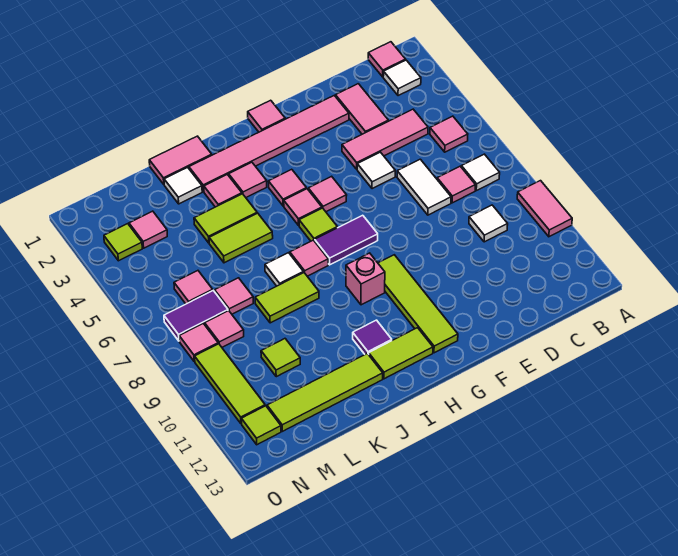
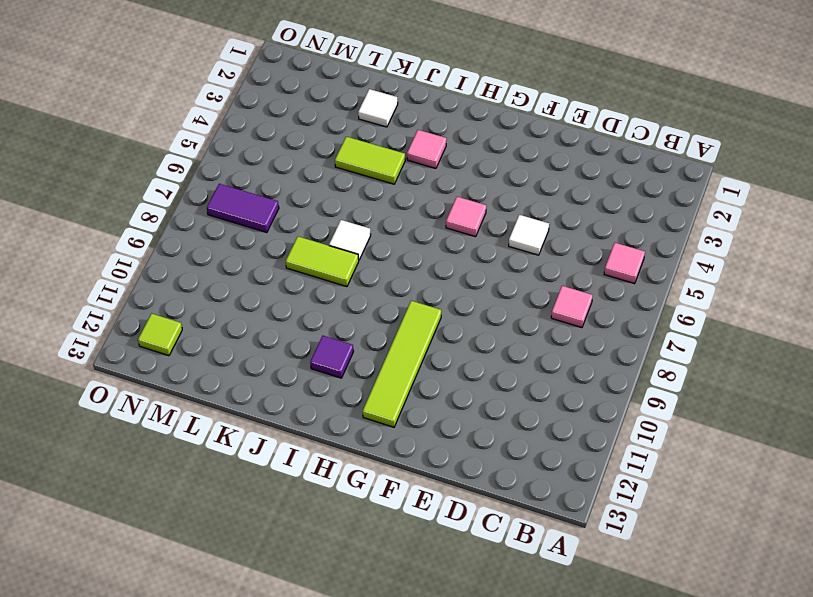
none -> pink 1x2 tile [517,181,572,237]
none -> pink 1x1 tile [368,42,406,77]
none -> white 1x1 tile [383,60,421,96]
none -> white 1x1 tile [461,154,500,191]

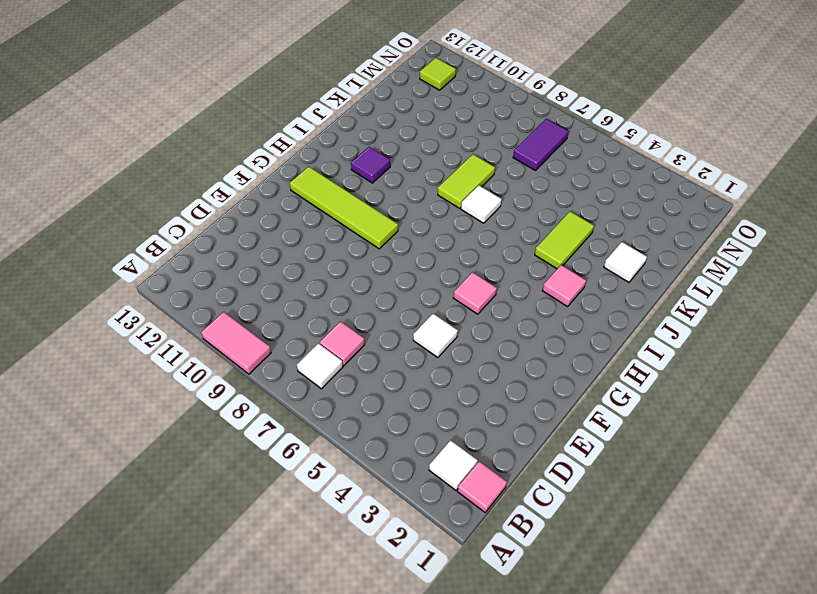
none -> pink 1x1 tile [430,116,468,152]
none -> pink 1x3 tile [342,109,428,169]
none -> white 1x1 tile [469,205,508,242]
none -> pink 1x2 tile [336,84,388,134]

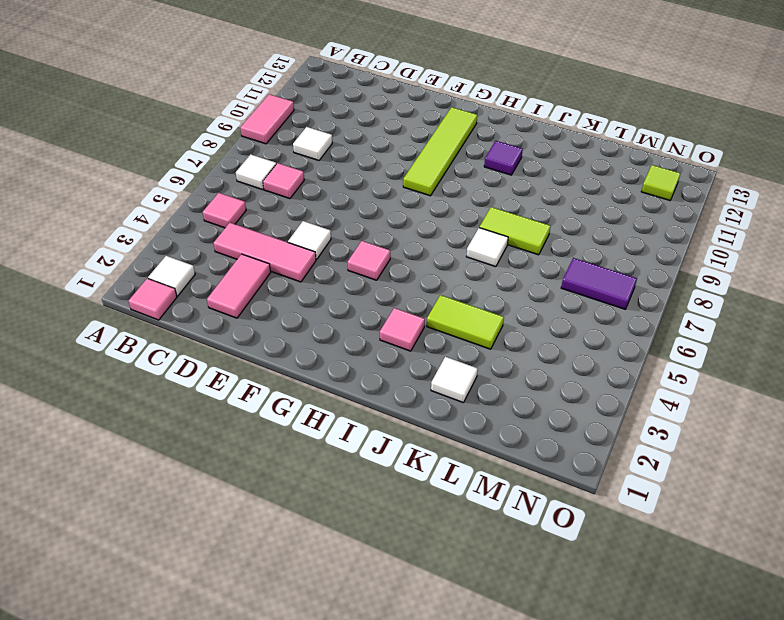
none -> white 1x2 tile [397,159,451,215]
none -> pink 1x6 tile [189,96,349,192]
none -> pink 1x1 tile [248,100,285,132]
none -> purple 1x2 tile [315,215,378,265]

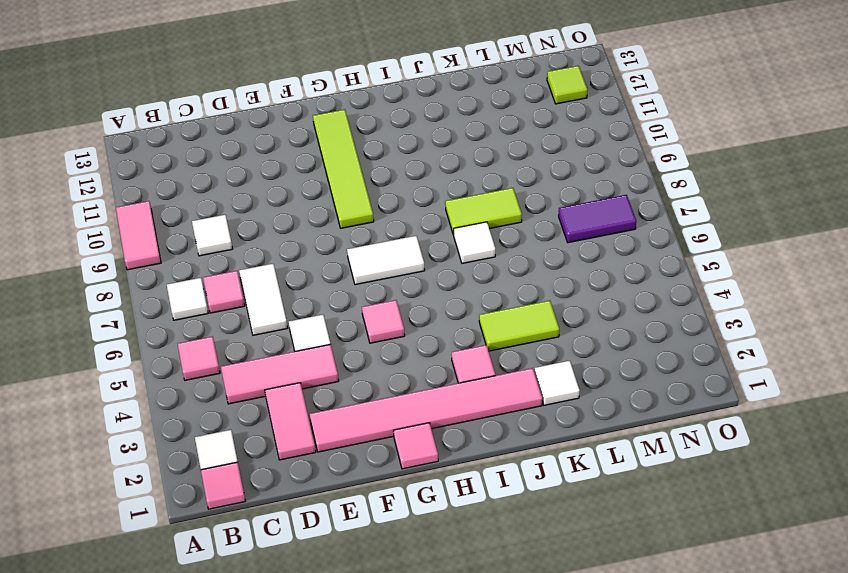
white 1x2 tile [347,236,425,285] -> purple 1x2 tile [315,215,378,265]
none -> pink 1x1 tile [268,169,306,206]
none -> pink 1x1 tile [284,189,322,226]
none -> lime 1x1 tile [299,208,337,241]
none -> pink 1x1 brick [346,253,385,305]

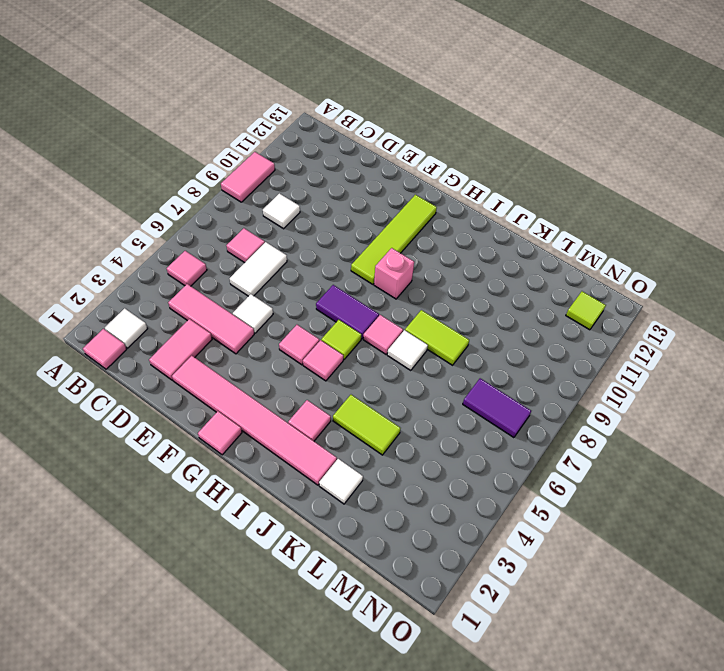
none -> white 1x1 tile [461,154,500,191]
none -> pink 1x1 tile [268,169,306,206]
none -> lime 1x2 tile [369,328,433,379]
none -> purple 1x1 tile [353,320,392,355]

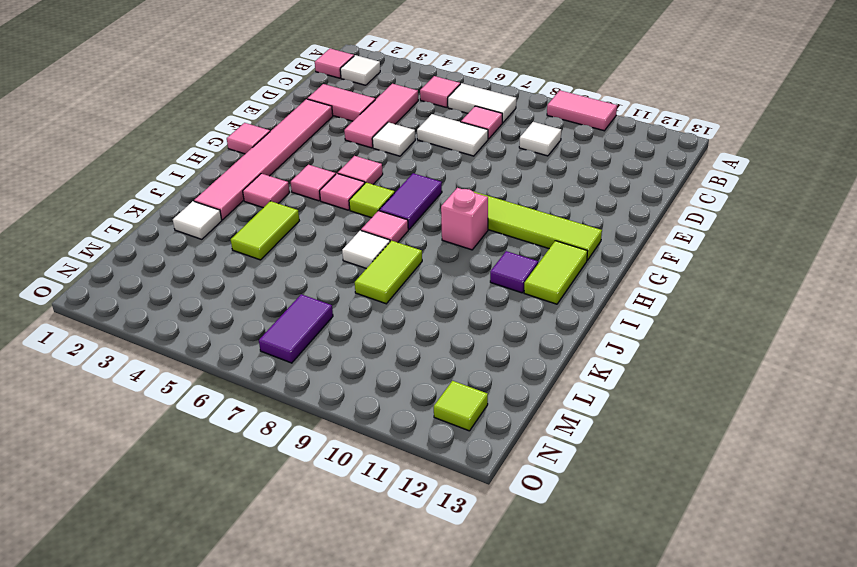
white 1x2 tile [448,83,516,123] -> white 1x1 tile [461,154,500,191]
none -> pink 1x2 tile [149,136,212,184]
none -> pink 1x1 tile [204,174,242,207]
none -> lime 1x2 tile [209,213,273,263]
none -> lime 1x4 tile [267,353,383,431]

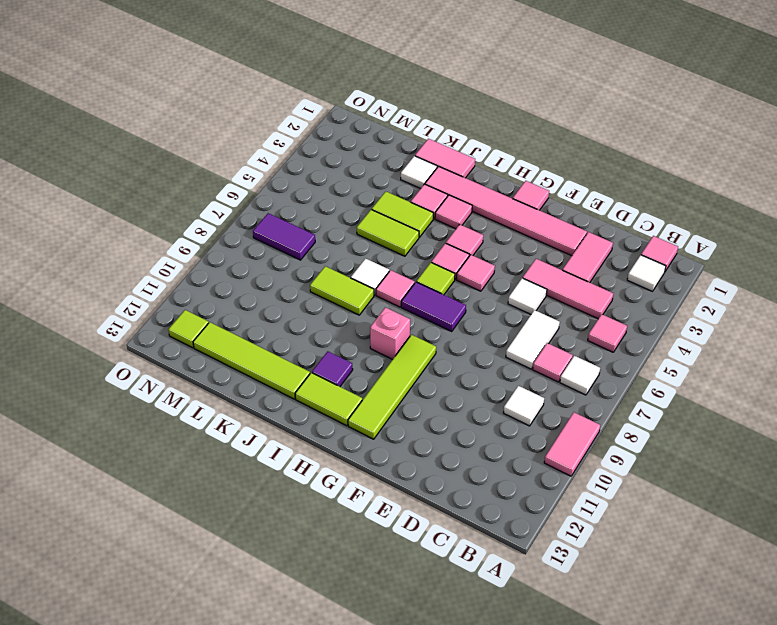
none -> pink 1x1 tile [215,278,253,314]
none -> lime 1x1 tile [261,339,300,377]
none -> pink 1x1 tile [129,211,167,248]
none -> pink 1x1 tile [174,271,213,304]

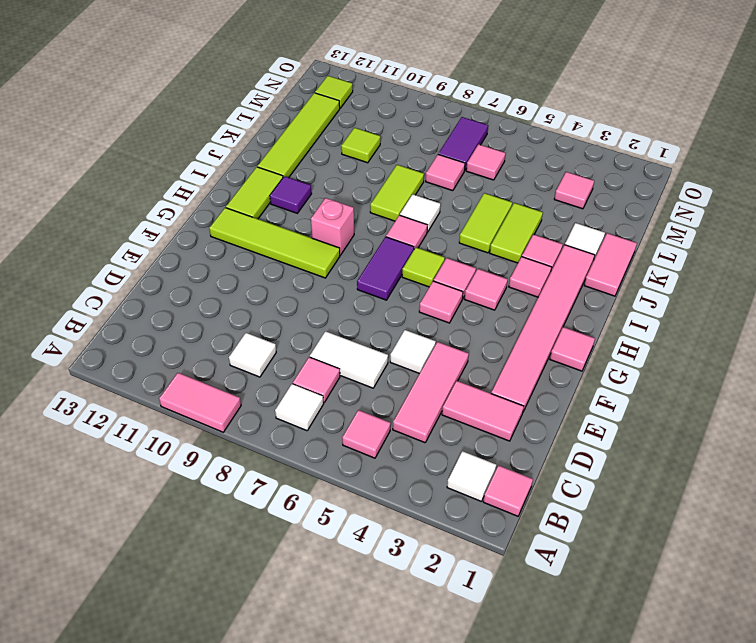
none -> pink 1x1 tile [205,311,244,347]
none -> lime 1x1 tile [104,224,142,261]
none -> pink 1x1 tile [179,323,218,362]
none -> lime 1x3 tile [195,344,265,424]

